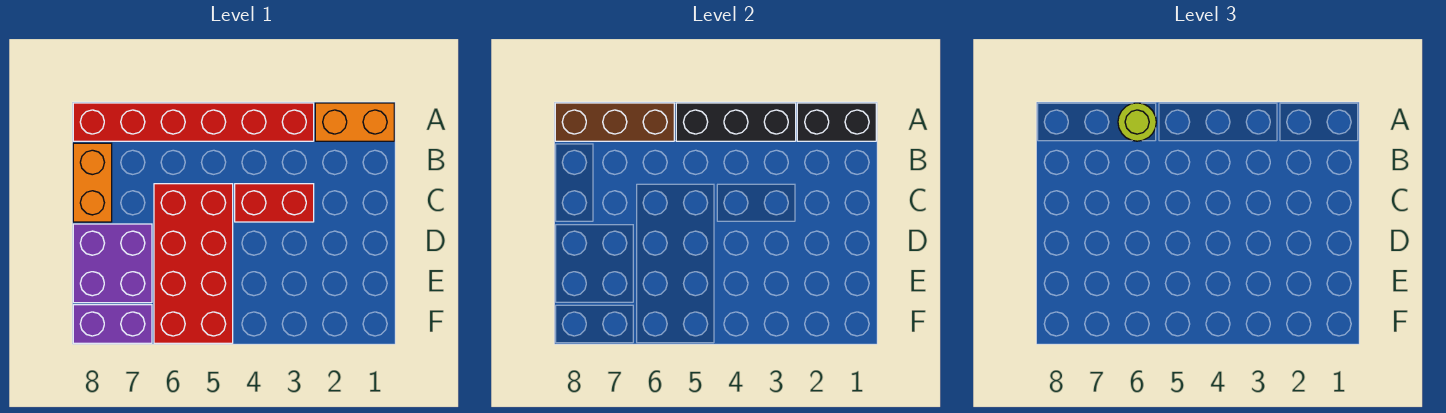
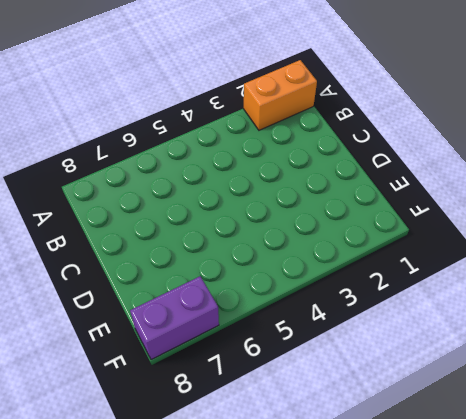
none -> red 1x6 brick [73,103,314,141]
none -> orange 1x2 brick [73,143,112,222]

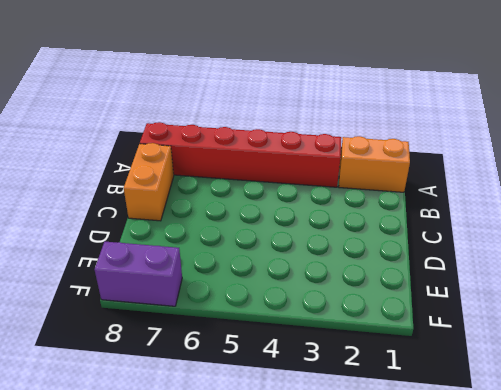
none -> red 1x2 brick [235,184,314,222]
none -> red 2x4 brick [154,184,233,343]

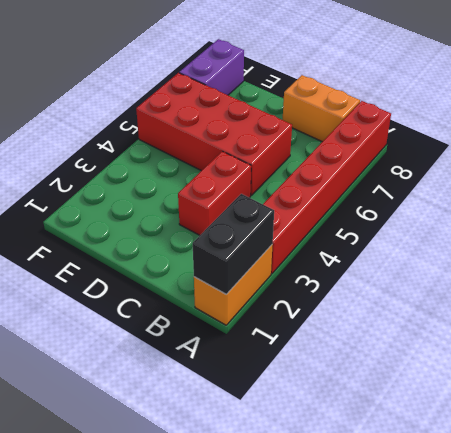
none -> purple 2x2 brick [73,224,152,303]
none -> black 1x3 brick [676,103,796,141]

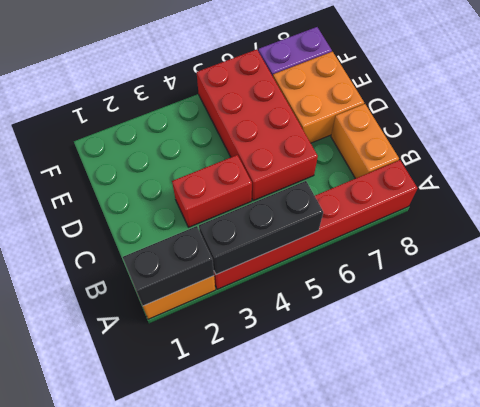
orange 2x2 brick [273,52,364,143] -> purple 2x2 brick [73,224,152,303]
none -> brown 1x3 brick [555,103,674,141]
none -> lime 1x1 round brick [1118,103,1156,141]

